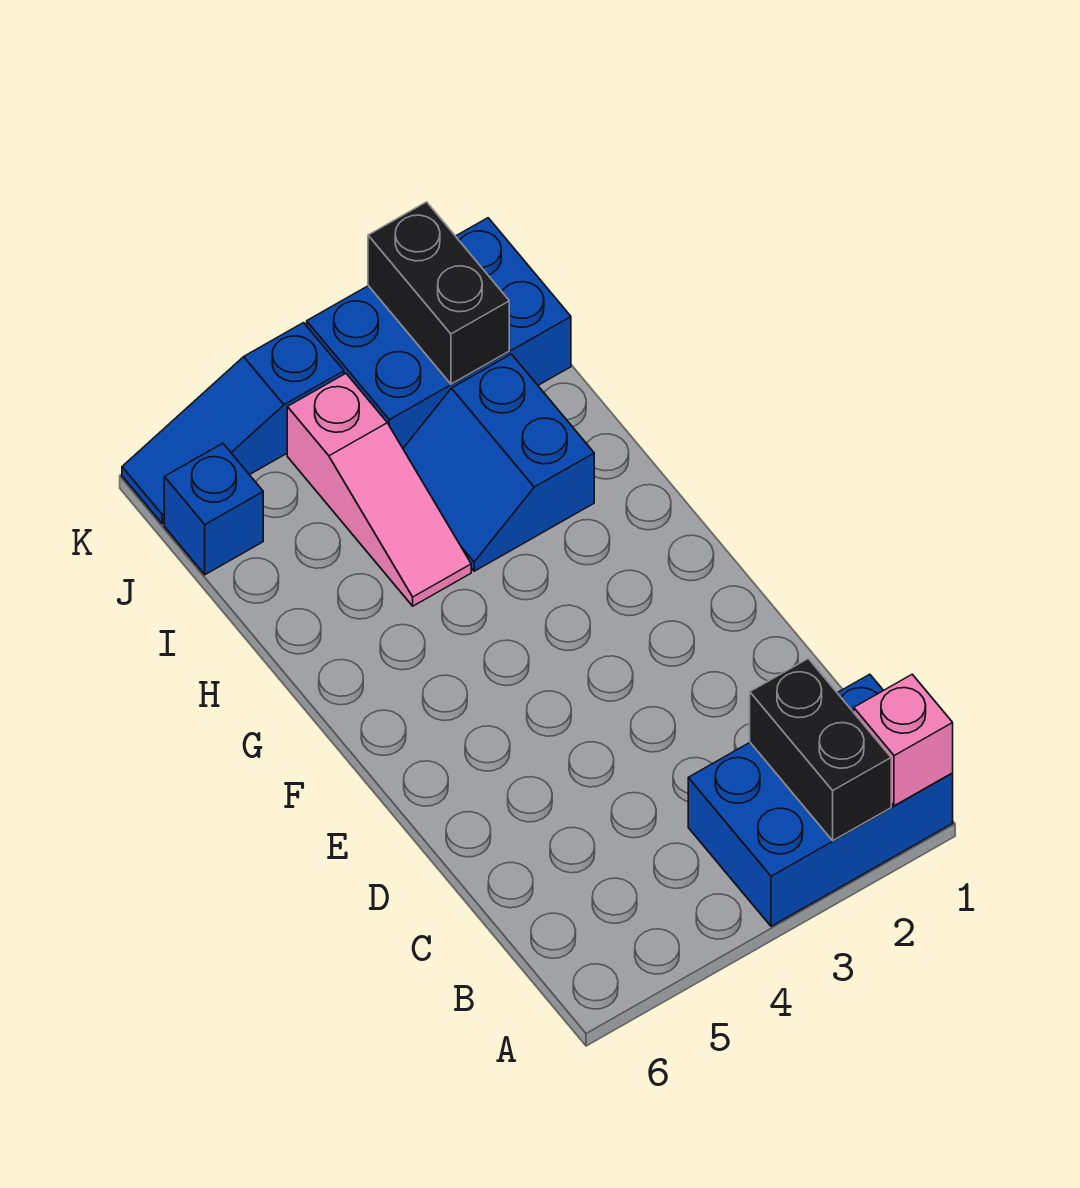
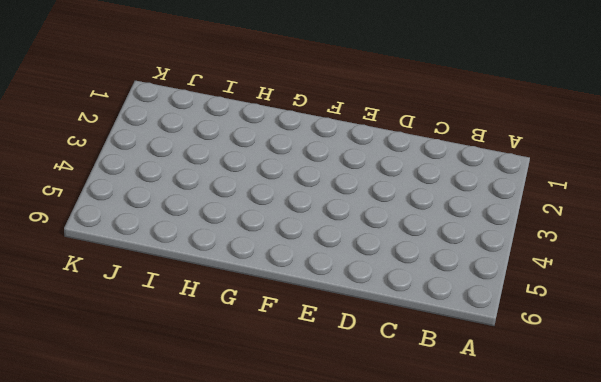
none -> blue 2x3 brick [688,674,953,926]
none -> blue 2x2 slope [403,354,594,571]

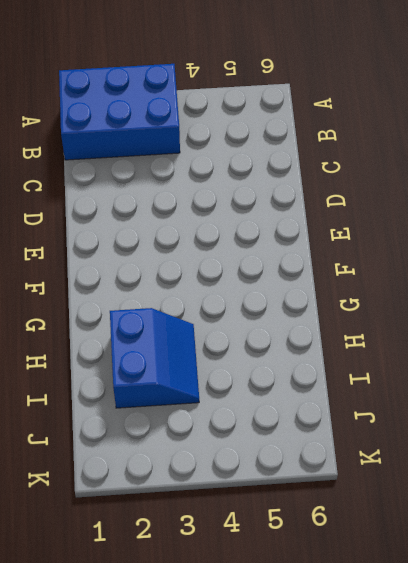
none -> pink 1x3 slope [287,374,471,606]
none -> blue 2x3 brick [307,218,571,448]

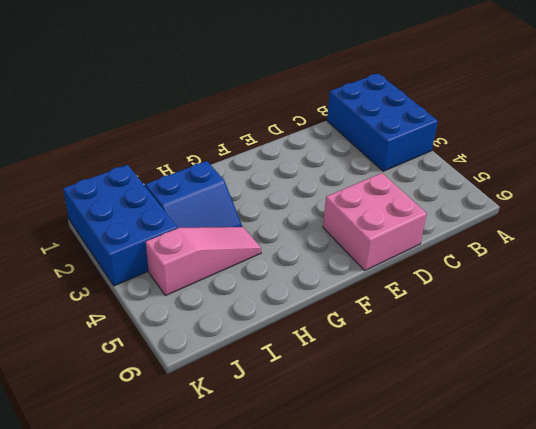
pink 2x2 brick [323,173,427,271] -> none
none -> blue 1x1 brick [164,443,263,575]
none -> blue 1x3 slope [122,323,344,524]

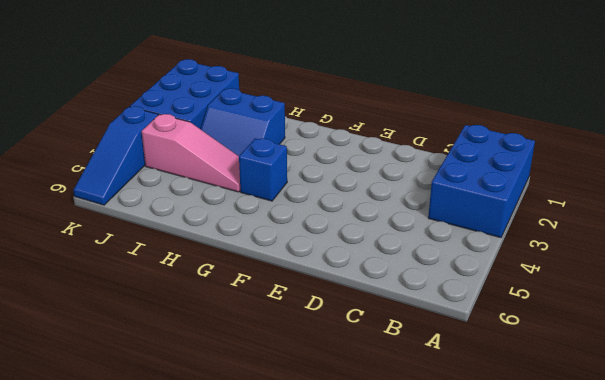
blue 1x1 brick [239,138,287,201] -> blue 1x1 brick moved to [164,443,263,575]
none -> pink 1x1 brick [854,674,953,806]
none -> black 1x2 brick [750,659,891,841]

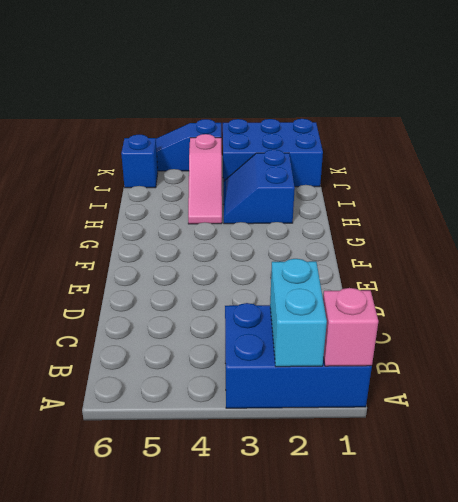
cyan 1x2 brick [270,259,327,367] -> black 1x2 brick [750,659,891,841]
none -> black 1x2 brick [368,202,509,384]

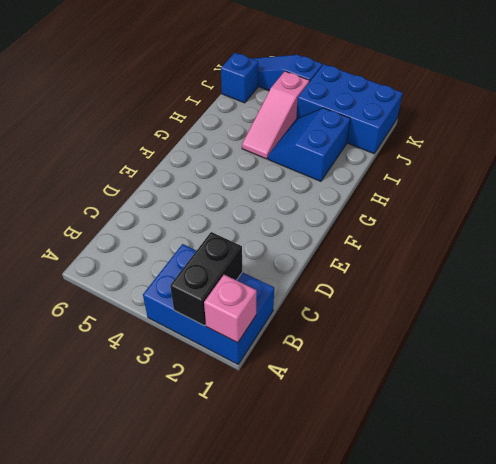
none -> black 1x2 brick [368,202,509,384]

